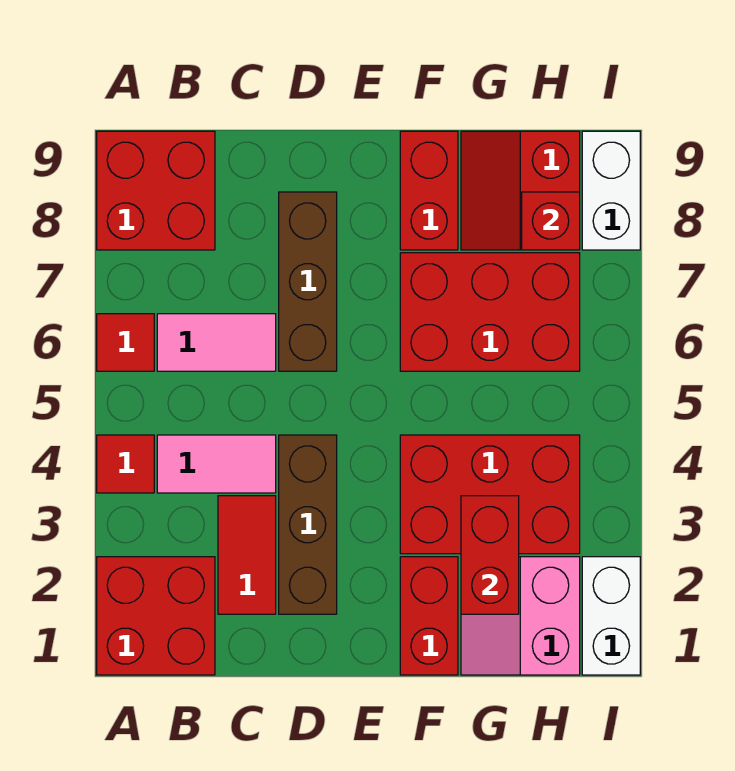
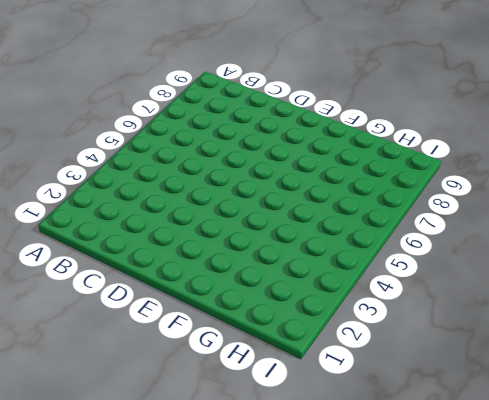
none -> red 2x2 brick [97,557,215,675]
none -> red 1x1 tile [97,435,154,493]
none -> red 1x1 tile [97,314,154,371]

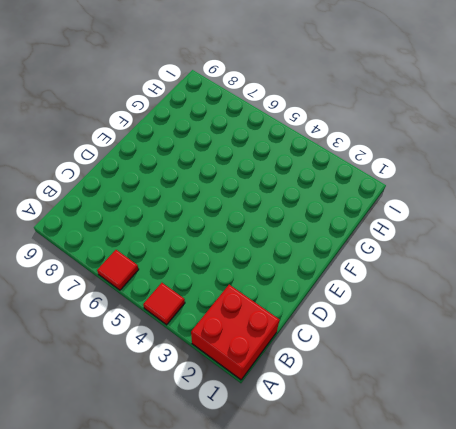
none -> red 2x2 brick [97,131,215,250]
none -> pink 1x2 tile [157,435,276,493]
none -> pink 1x2 tile [157,314,276,371]

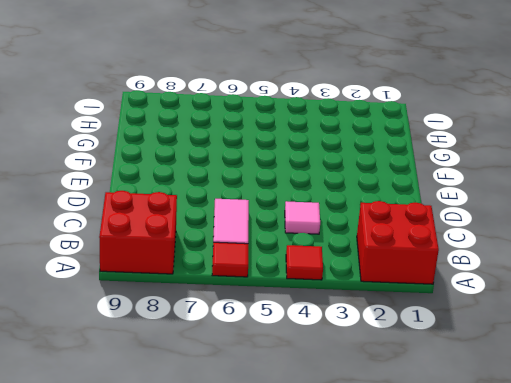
pink 1x1 tile [285,201,320,234] -> pink 1x2 tile [157,435,276,493]
none -> red 1x2 tile [218,496,276,614]
none -> brown 1x3 brick [279,435,337,614]
none -> brown 1x3 brick [279,192,337,371]

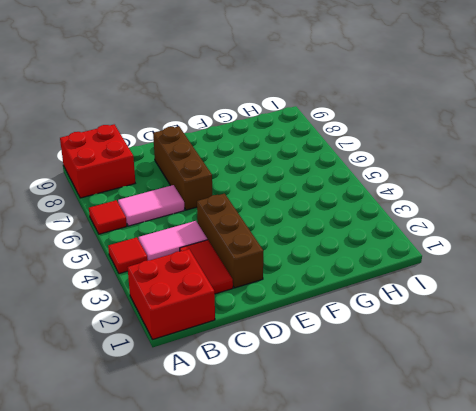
none -> red 1x2 brick [400,557,458,675]
none -> red 2x3 brick [400,435,580,554]
none -> red 2x3 brick [400,253,580,371]

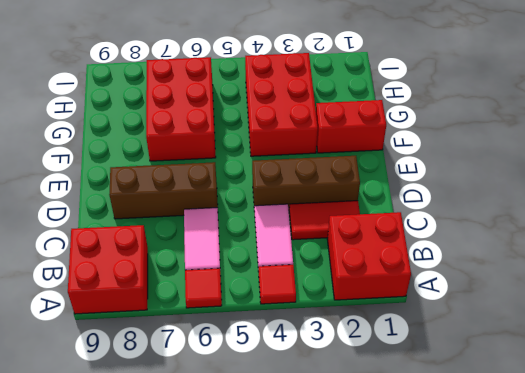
none -> red 1x2 brick [400,131,458,250]
none -> pink 2x2 slope [461,557,580,675]
none -> red 2x2 slope [461,131,580,250]

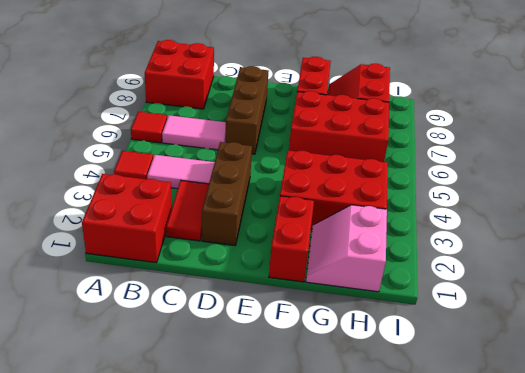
none -> white 1x2 brick [582,557,640,675]
none -> white 1x2 brick [582,131,640,250]
none -> red 1x2 brick [461,496,519,614]

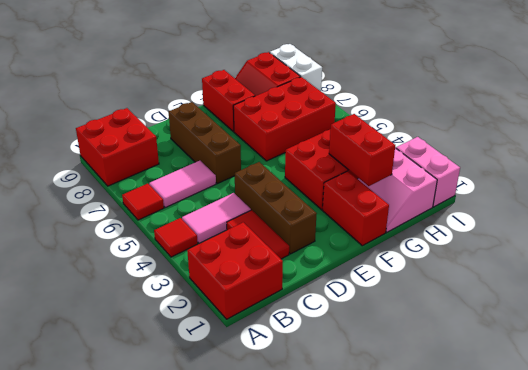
pink 1x2 brick [396,137,460,207] -> white 1x2 brick [582,557,640,675]
none -> red 1x1 brick [522,192,580,250]

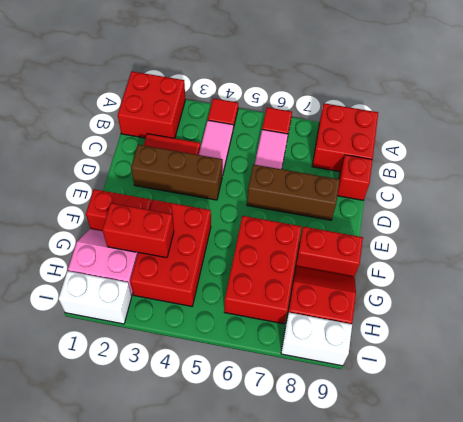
red 1x1 brick [337,155,373,200] -> red 1x1 brick moved to [522,192,580,250]

